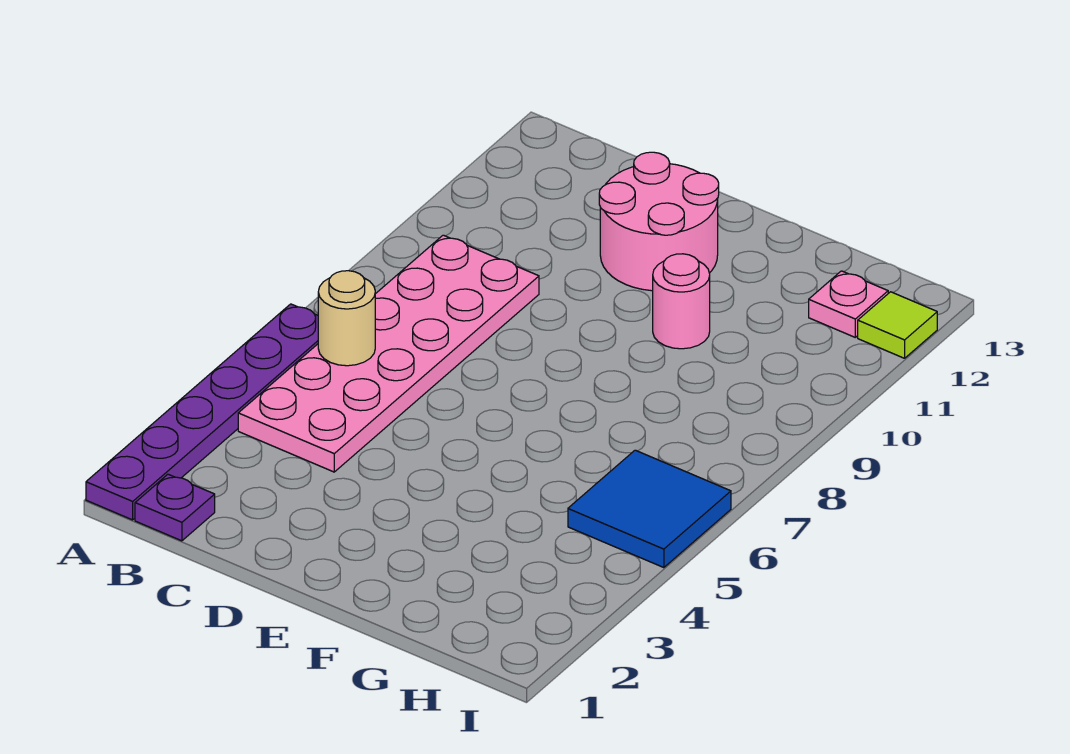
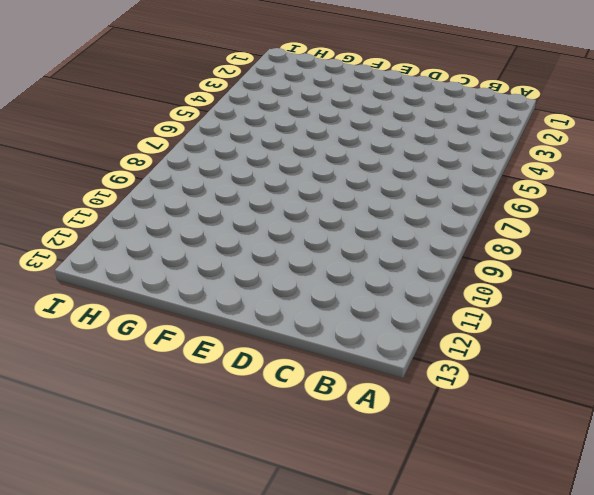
none -> purple 1x6 plate [86,304,318,520]
none -> purple 1x1 plate [135,474,215,541]

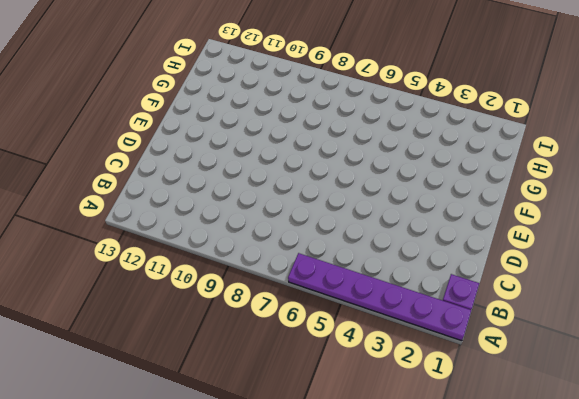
none -> pink 2x6 plate [238,235,539,472]
none -> pink 2x2 round brick [599,152,719,291]

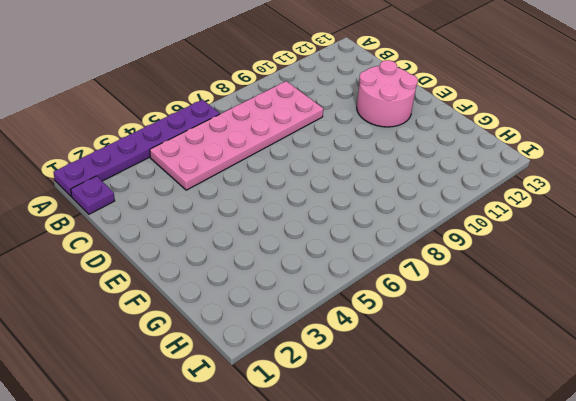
none -> pink 1x1 round brick [653,254,710,349]
none -> blue 2x2 tile [568,450,731,568]

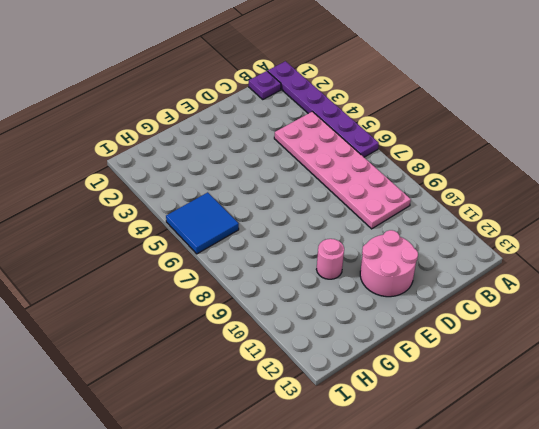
none -> pink 1x1 plate [809,271,888,337]
none -> lime 1x1 tile [858,292,937,358]

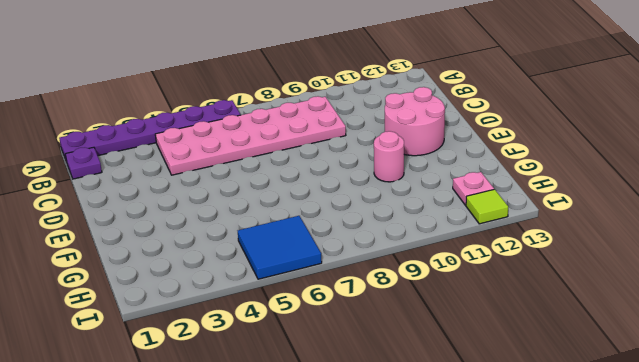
none -> tan 1x1 round brick [318,271,375,366]

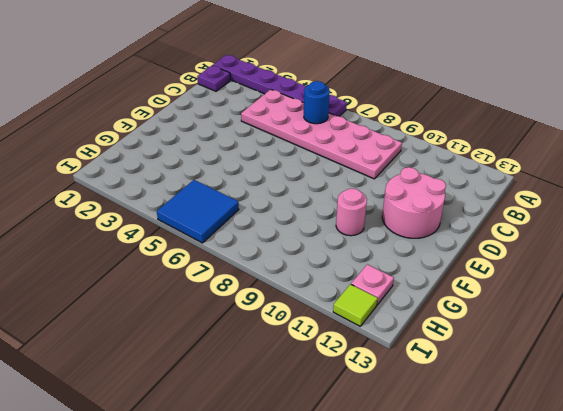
blue 1x1 round brick [304,81,330,124] -> tan 1x1 round brick [318,271,375,366]

